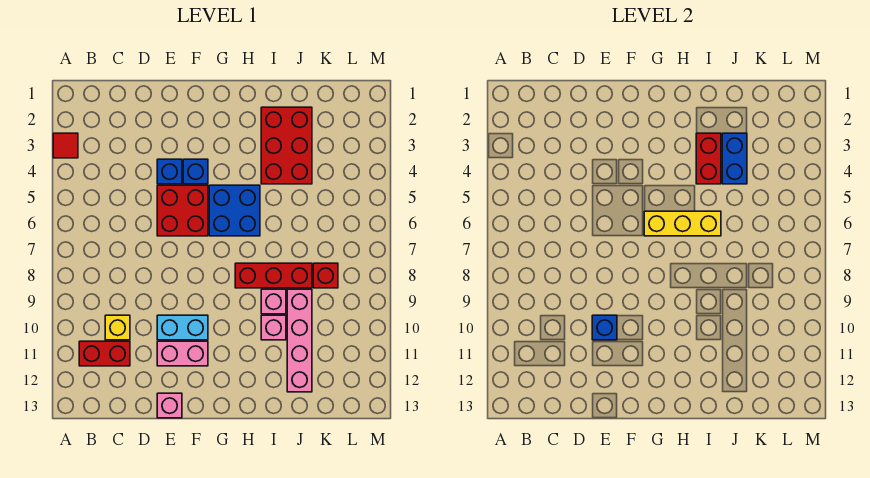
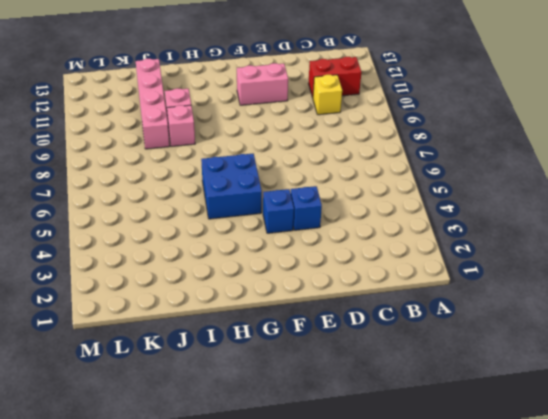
none -> red 1x1 tile [53,133,78,158]
none -> red 2x2 brick [157,185,208,236]
none -> cyan 1x2 brick [157,315,208,340]

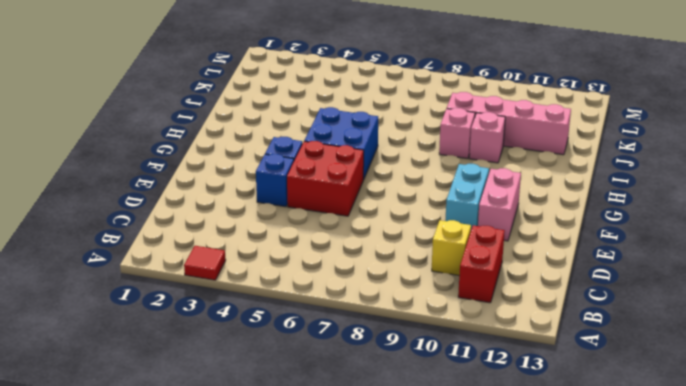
none -> pink 1x1 brick [157,393,182,418]
none -> red 1x3 brick [235,263,312,288]
none -> red 2x3 brick [261,107,312,184]

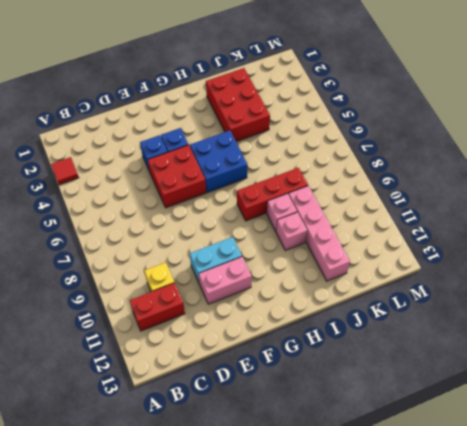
none -> pink 1x1 brick [157,393,182,418]
none -> red 1x1 brick [313,263,338,288]
none -> blue 1x1 brick [592,315,617,340]

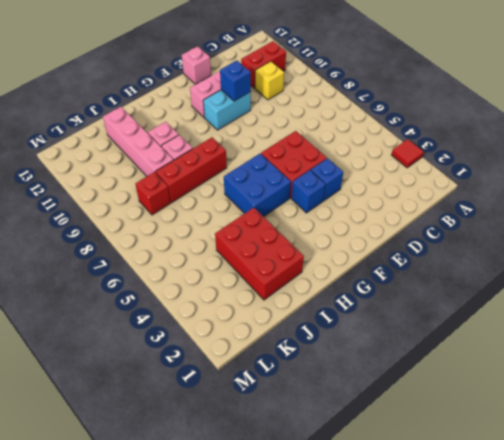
none -> yellow 1x3 brick [644,211,721,236]
none -> red 1x2 brick [696,133,721,184]
none -> blue 1x2 brick [722,133,747,184]

